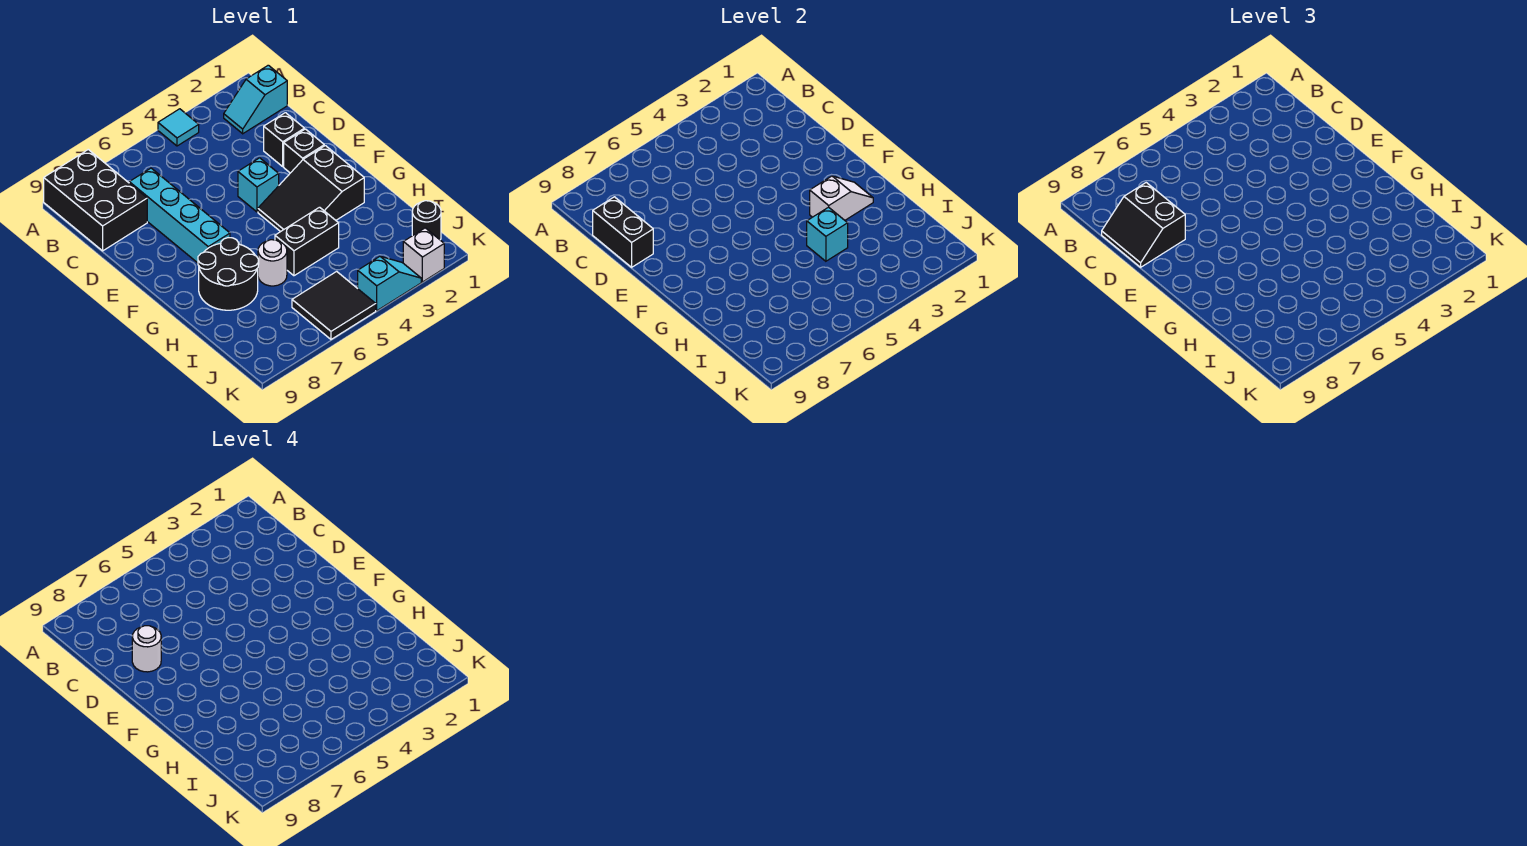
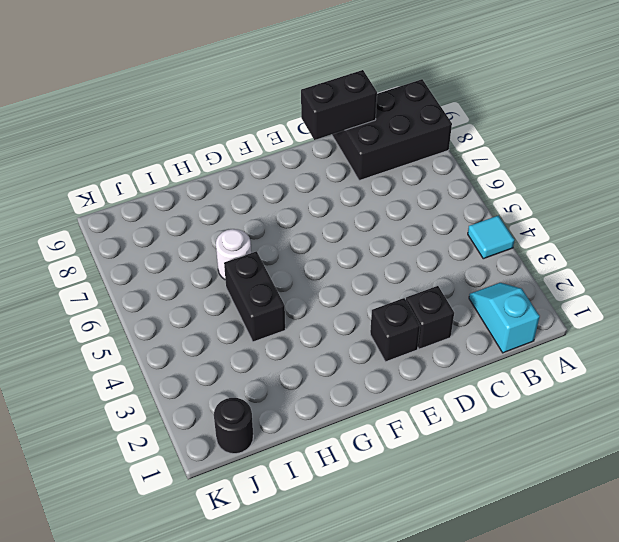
none -> cyan 1x4 brick [129,168,230,263]
none -> cyan 1x1 brick [238,158,279,212]
none -> black 2x3 slope [258,146,364,232]

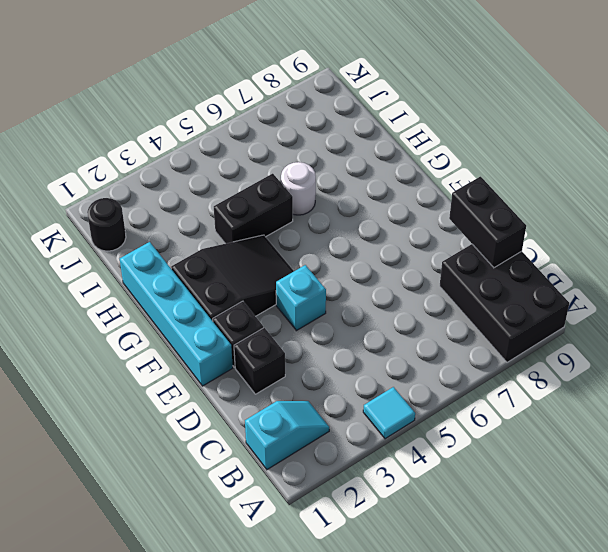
cyan 1x4 brick [120,242,233,386] -> cyan 1x4 brick moved to [129,168,230,263]
none -> black 2x2 round brick [198,238,259,310]
none -> black 2x2 tile [292,271,376,339]
none -> white 1x1 brick [403,228,444,282]

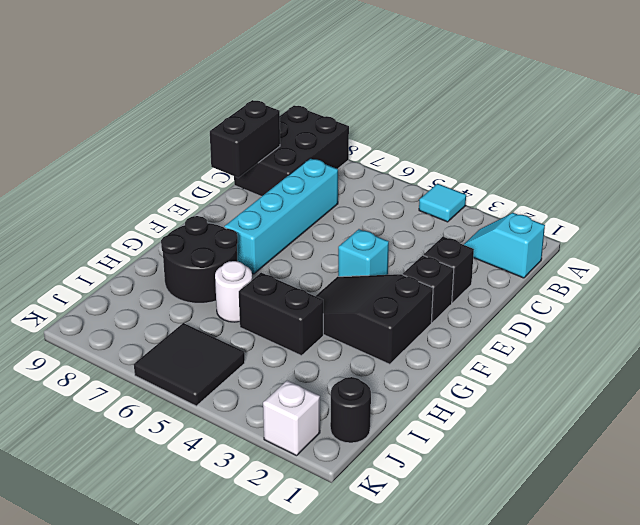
none -> cyan 1x2 slope [358,256,421,311]
none -> white 1x2 slope [810,176,873,220]
none -> cyan 1x1 brick [807,207,848,261]

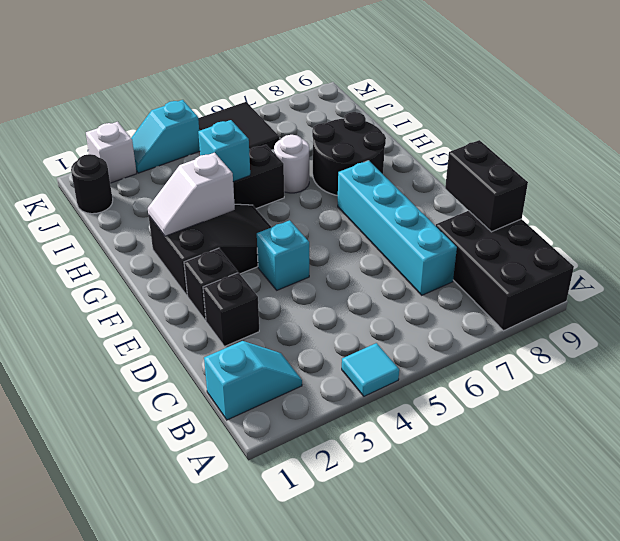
none -> black 2x2 slope [1102,183,1185,267]
none -> white 1x1 round brick [132,626,161,672]

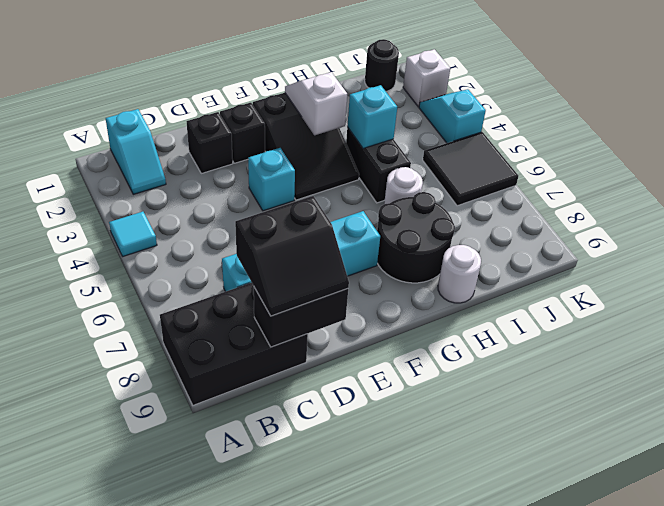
white 1x1 round brick [438,245,481,303] -> white 1x1 round brick moved to [132,626,161,672]

